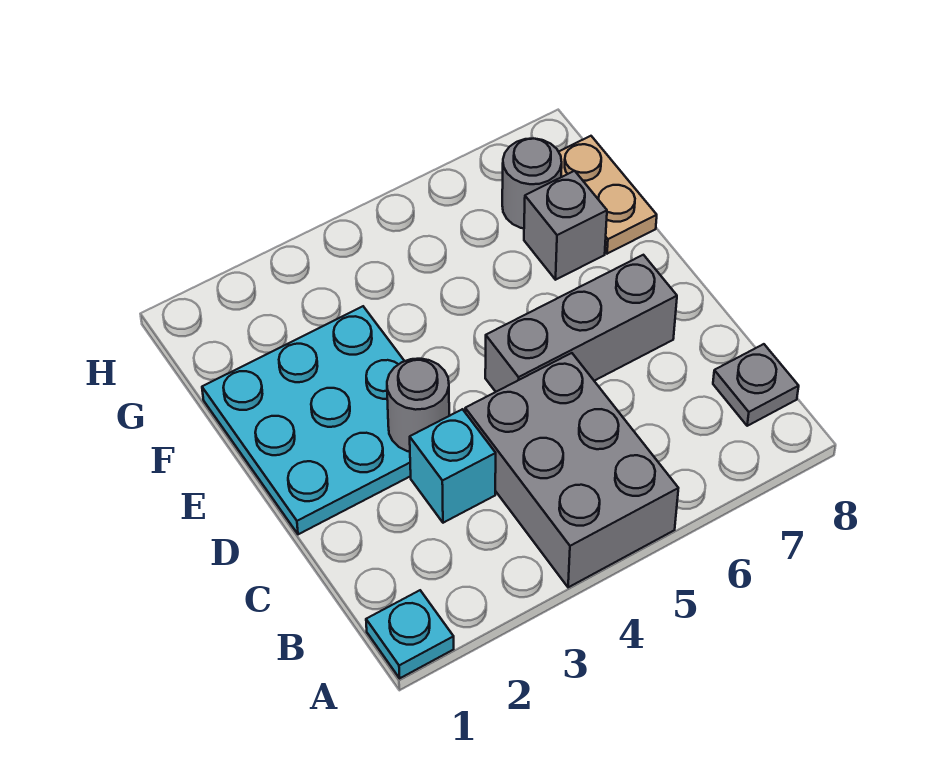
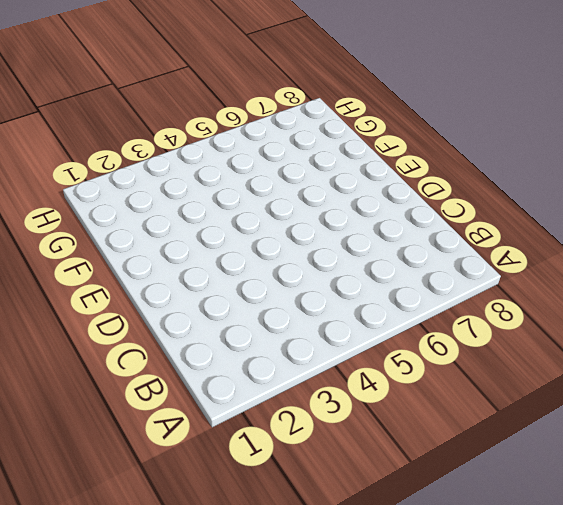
none -> cyan 1x1 plate [366,590,454,678]
none -> grey 2x3 brick [465,353,678,587]

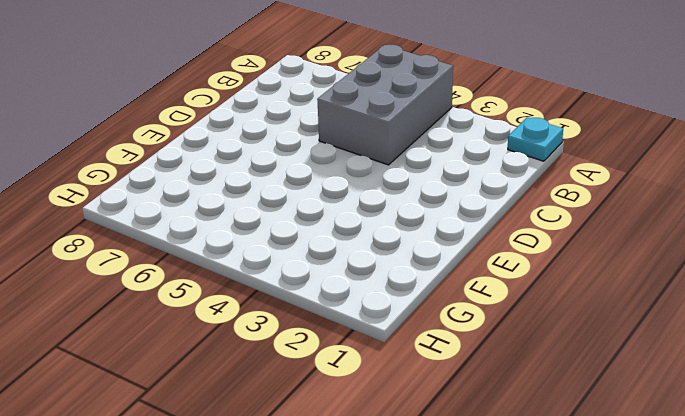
none -> grey 1x1 plate [713,344,799,426]
none -> cyan 1x1 brick [410,409,496,523]

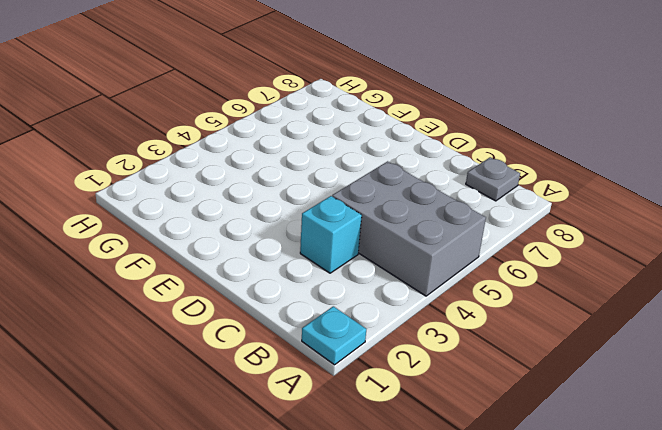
none -> cyan 3x3 plate [202,306,411,534]
none -> grey 1x3 brick [485,255,677,392]

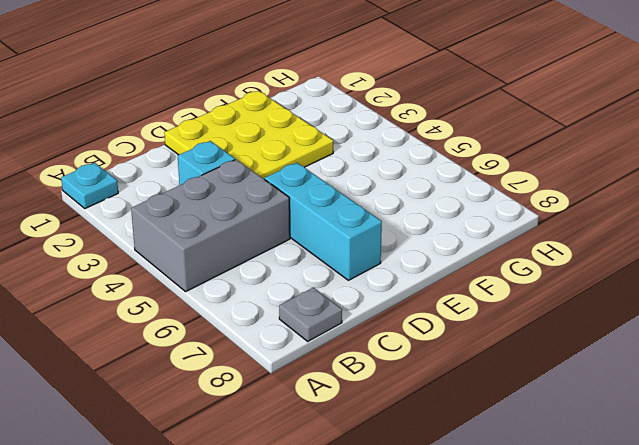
yellow 3x3 plate [164,91,333,179] -> cyan 3x3 plate [202,306,411,534]
cyan 1x3 brick [265,163,382,280] -> grey 1x3 brick [485,255,677,392]
none -> grey 1x1 brick [524,171,607,280]
none -> tan 1x2 plate [559,136,657,254]

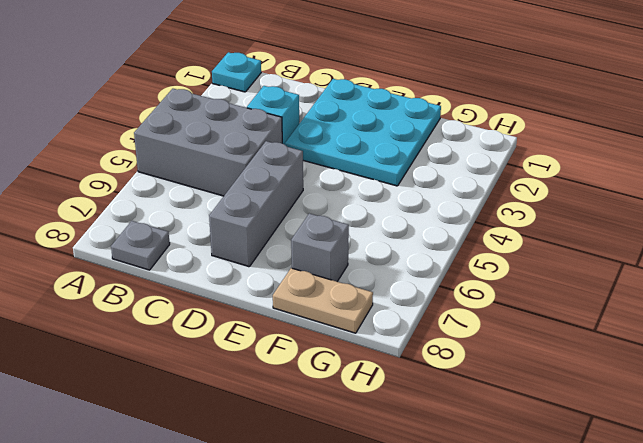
none -> grey 1x1 round brick [502,139,562,228]
none -> grey 1x1 round brick [387,359,449,452]

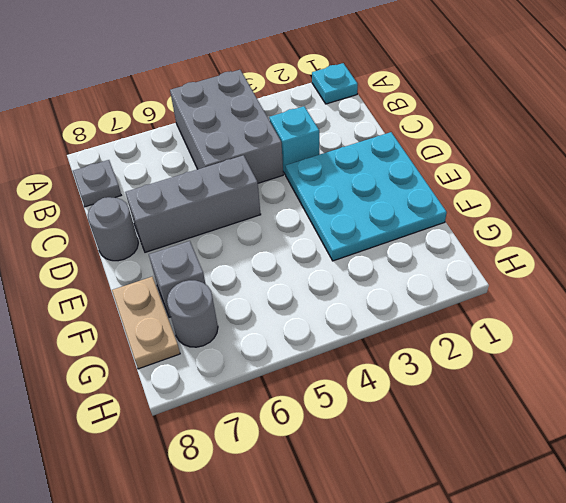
grey 1x1 round brick [88,197,138,261] -> grey 1x1 round brick moved to [387,359,449,452]

